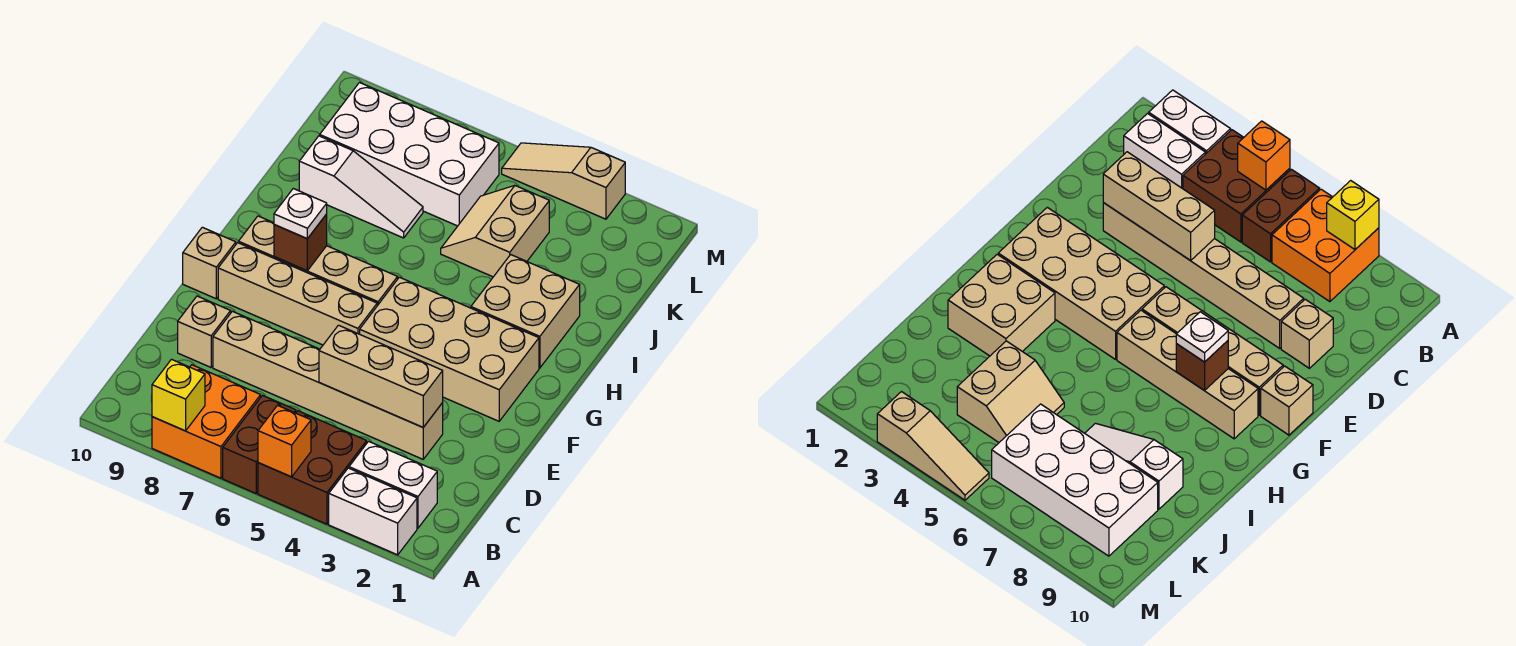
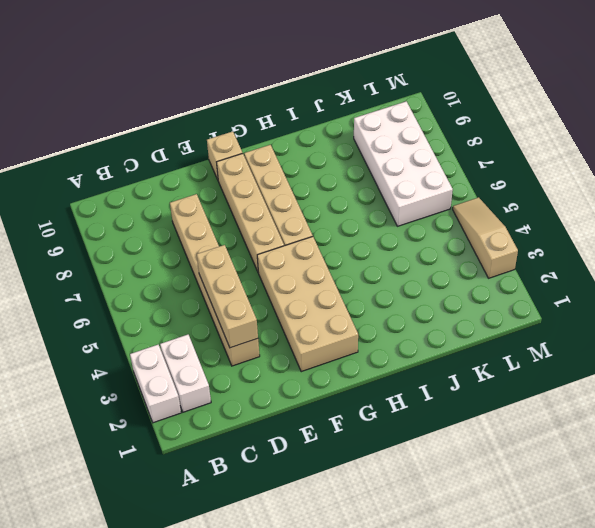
none -> brown 2x2 brick [258,411,367,524]
none -> brown 1x2 brick [223,395,296,493]
none -> orange 2x2 brick [152,365,261,478]

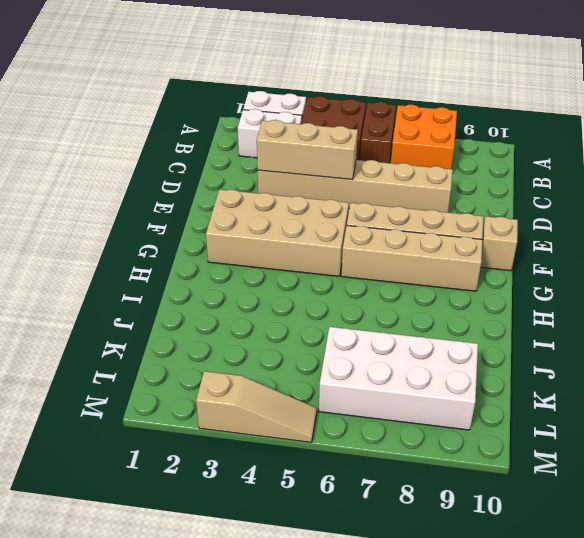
none -> tan 1x1 brick [178,296,231,367]
none -> tan 2x2 brick [471,255,580,368]
none -> tan 2x2 slope [441,186,549,277]

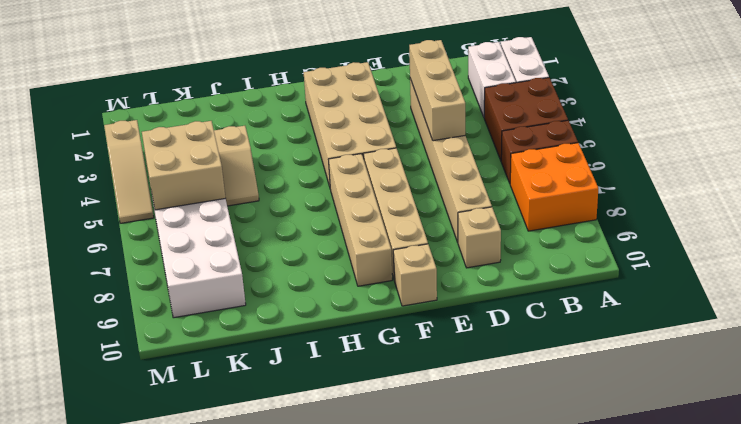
tan 2x2 brick [142,121,225,210] -> tan 2x2 brick moved to [471,255,580,368]
none -> white 1x3 slope [299,136,423,238]
none -> orange 1x1 brick [258,405,311,477]
none -> yellow 1x1 brick [152,359,205,431]

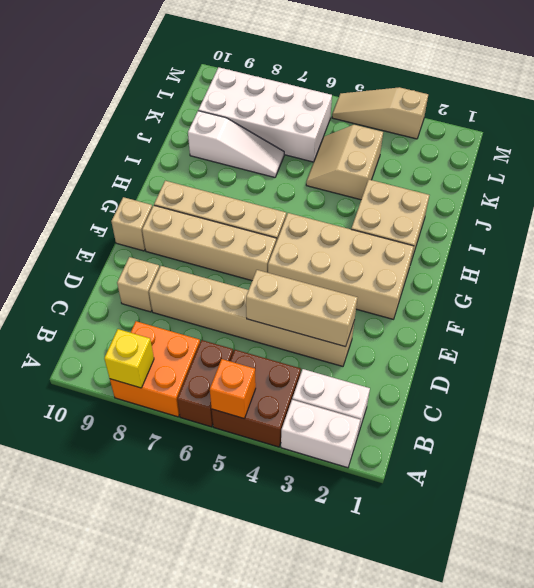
none -> brown 1x1 brick [274,214,327,271]
none -> white 1x1 plate [274,189,327,239]

